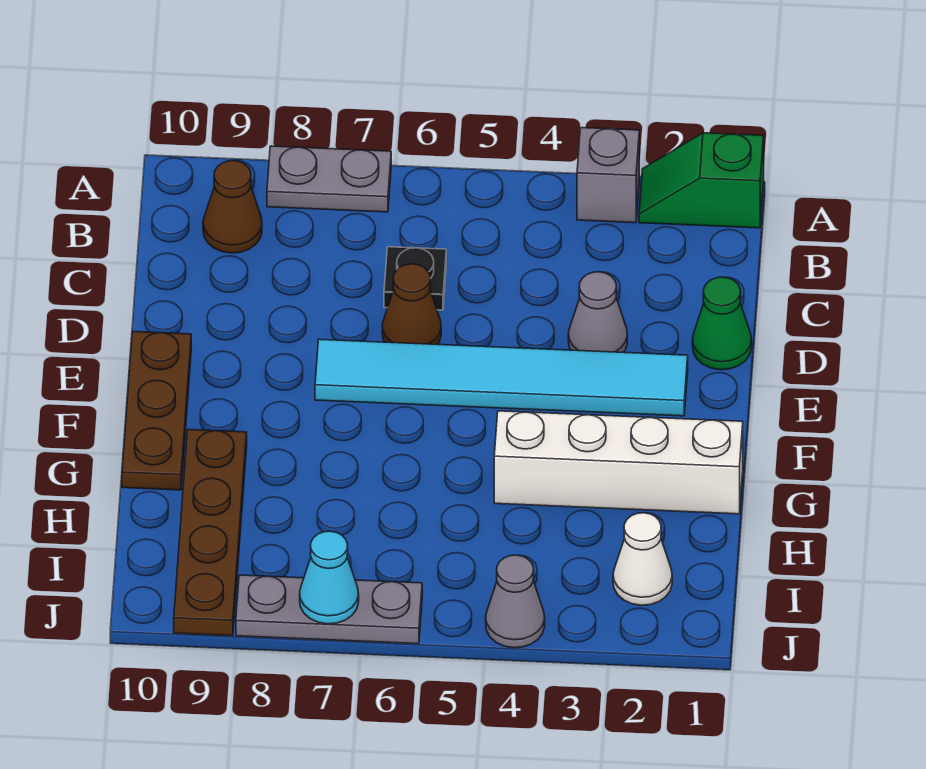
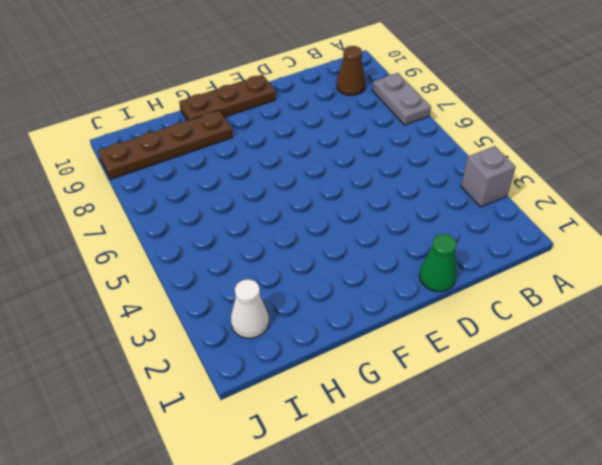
none -> green 1x2 slope [639,133,764,228]
none -> black 1x1 plate [384,247,446,310]
none -> grey 1x1 cone [568,272,627,352]

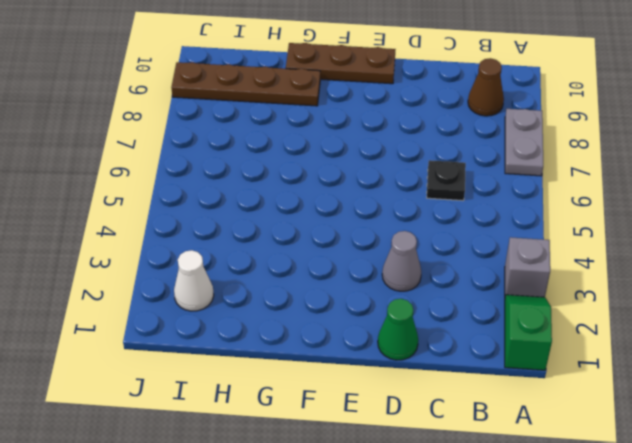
none -> brown 1x1 cone [382,264,441,344]
none -> cyan 1x6 tile [315,339,688,416]
none -> white 1x4 brick [494,411,743,514]

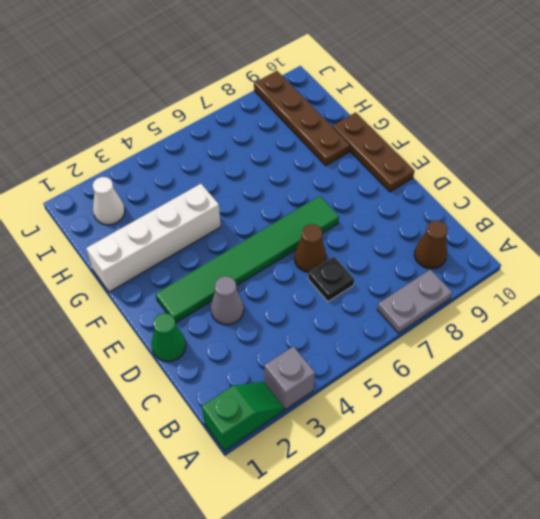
green 1x6 tile [156,196,339,323] -> cyan 1x6 tile [315,339,688,416]
none -> grey 1x1 cone [486,555,545,648]
none -> grey 1x3 plate [236,575,422,644]
none -> cyan 1x1 cone [300,531,359,624]

